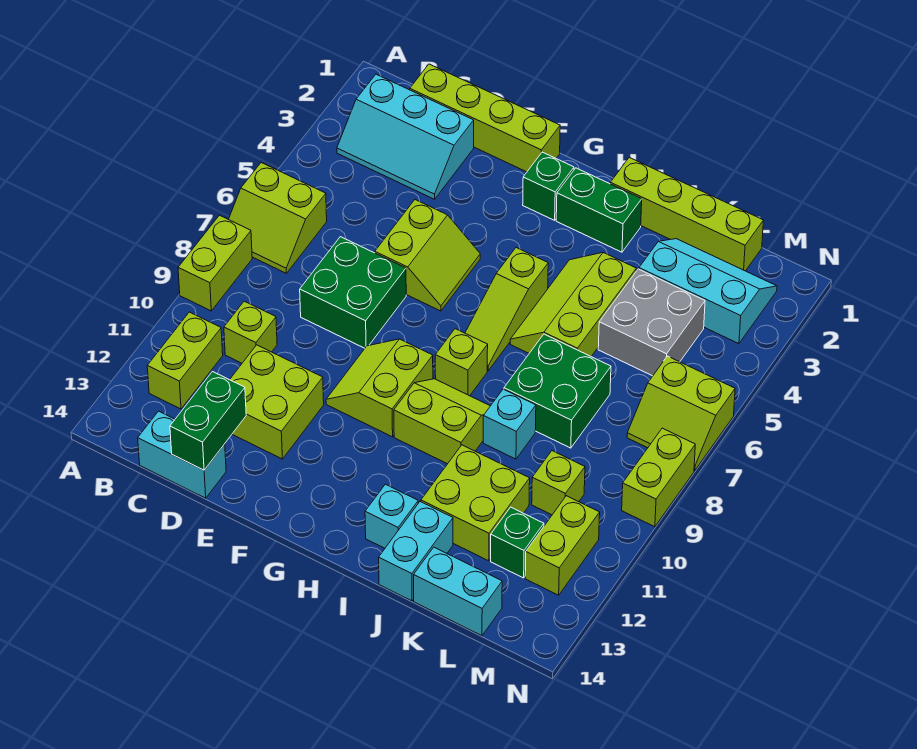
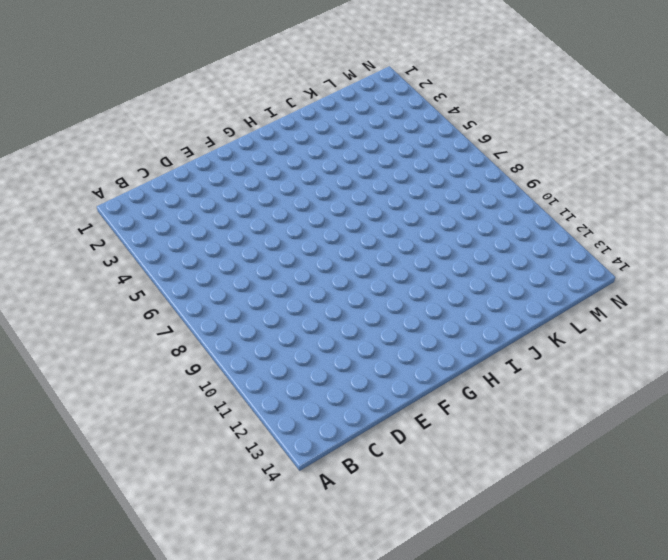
none -> lime 2x2 slope [229,163,327,273]
none -> lime 1x2 brick [178,215,252,311]
none -> cyan 2x3 slope [337,74,474,199]
none -> lime 1x2 brick [147,312,223,409]

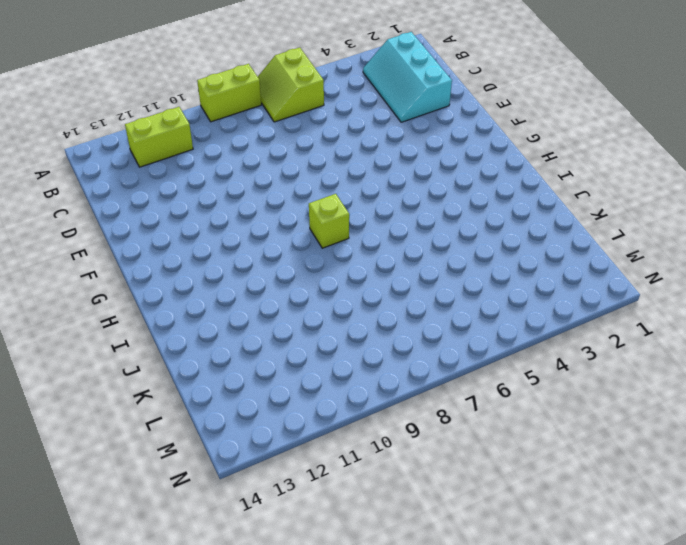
none -> lime 1x4 brick [410,64,560,172]
none -> lime 1x1 brick [224,301,277,363]
none -> cyan 1x2 brick [138,411,226,498]
none -> green 2x2 brick [300,237,406,348]

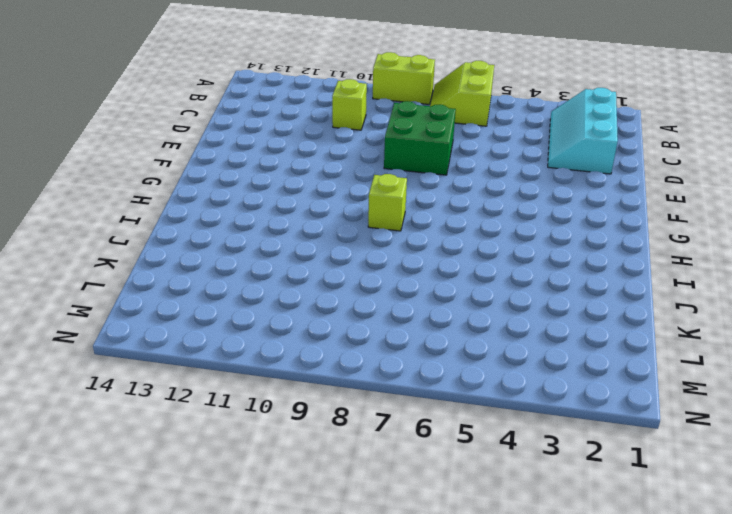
none -> lime 1x2 brick [147,312,223,409]
none -> lime 1x4 brick [410,64,560,172]
none -> cyan 1x2 brick [138,411,226,498]
none -> lime 2x2 brick [230,345,324,459]

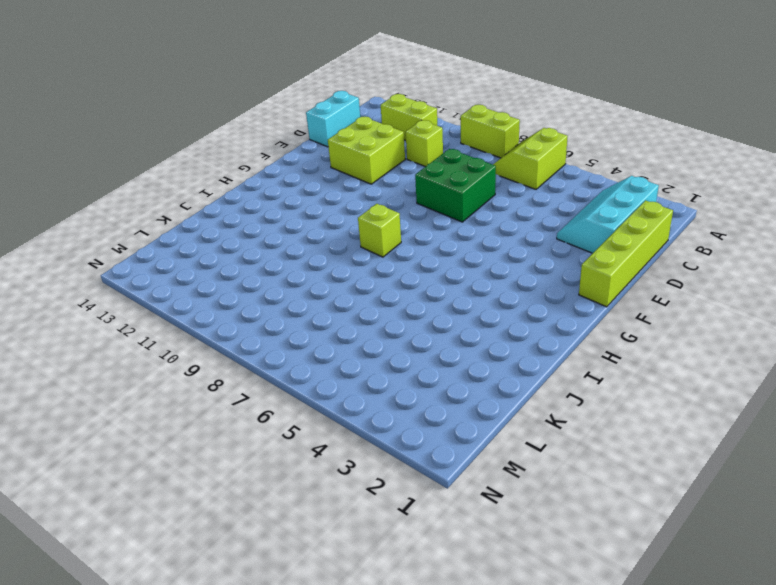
none -> lime 2x2 slope [375,200,480,311]
none -> lime 2x2 slope [326,339,433,437]
none -> green 1x1 brick [523,152,574,220]
none -> green 1x2 brick [556,168,642,252]

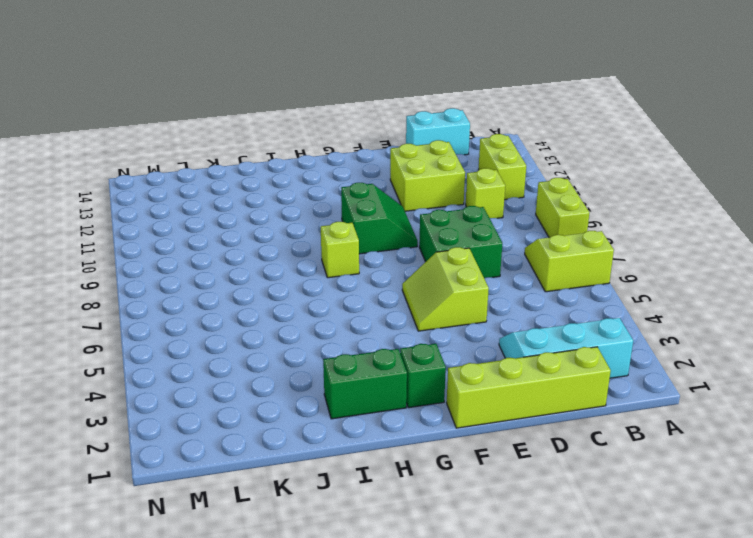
green 2x2 slope [341,183,418,254] -> lime 2x2 slope [326,339,433,437]
none -> lime 1x3 slope [465,248,548,371]
none -> lime 2x2 slope [394,379,490,464]
none -> lime 1x4 brick [610,157,763,271]
none -> lime 2x3 slope [510,253,636,356]

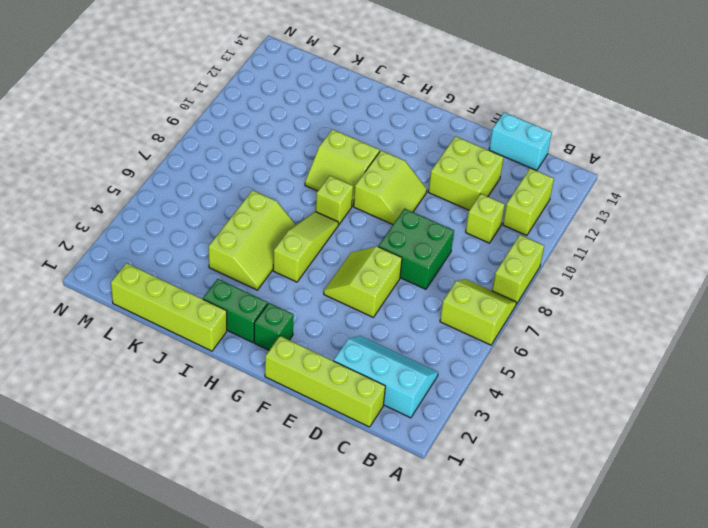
none -> cyan 1x1 brick [365,484,418,548]
none -> green 2x2 brick [504,334,611,448]
none -> cyan 1x1 brick [483,389,536,459]
none -> lime 2x2 brick [421,445,530,561]

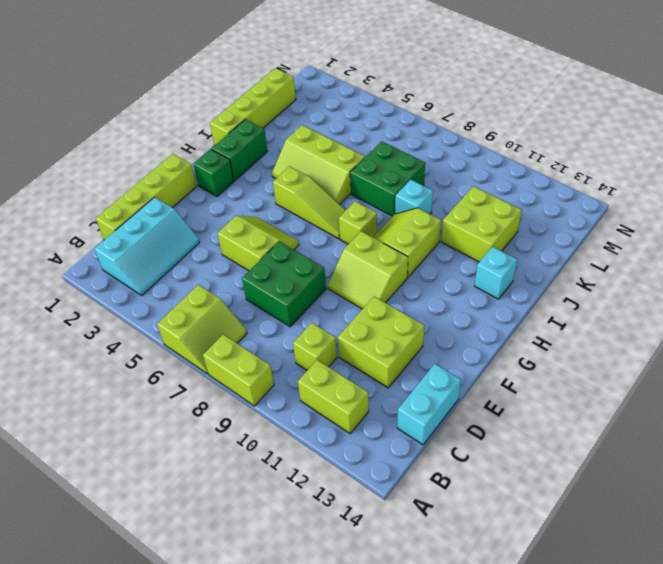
none -> cyan 1x2 brick [379,502,453,601]
none -> cyan 2x3 slope [639,239,777,344]
none -> grey 2x2 brick [598,269,705,376]
none -> cyan 1x2 brick [414,547,502,636]

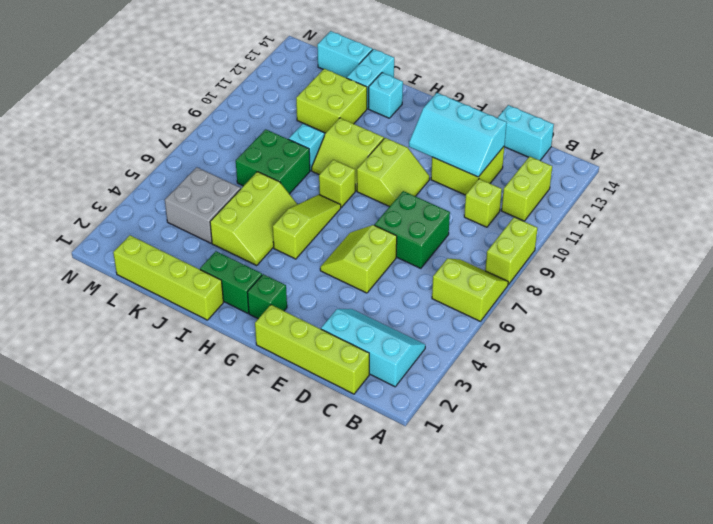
cyan 2x3 slope [409,93,507,177] -> cyan 2x3 slope moved to [639,239,777,344]
none -> lime 1x1 brick [532,451,585,515]
none -> green 1x1 brick [491,507,544,578]
none -> lime 2x2 slope [627,356,735,470]
none -> lime 1x2 brick [525,496,600,595]

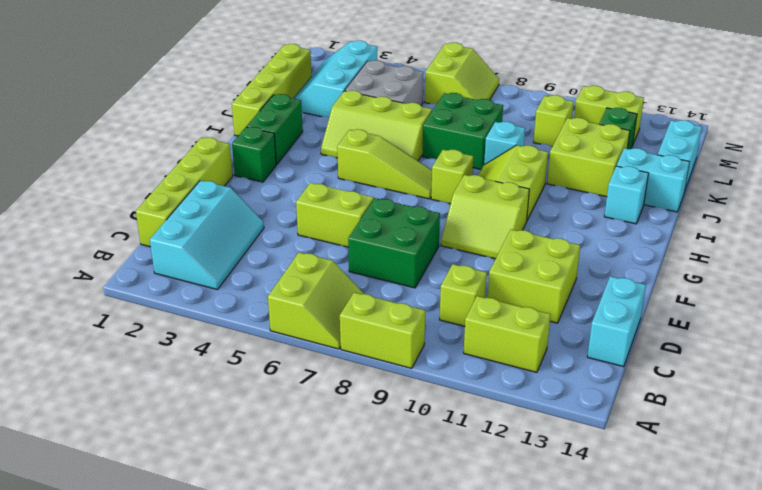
none -> lime 1x2 brick [622,428,695,527]
none -> green 1x2 brick [170,372,246,470]

